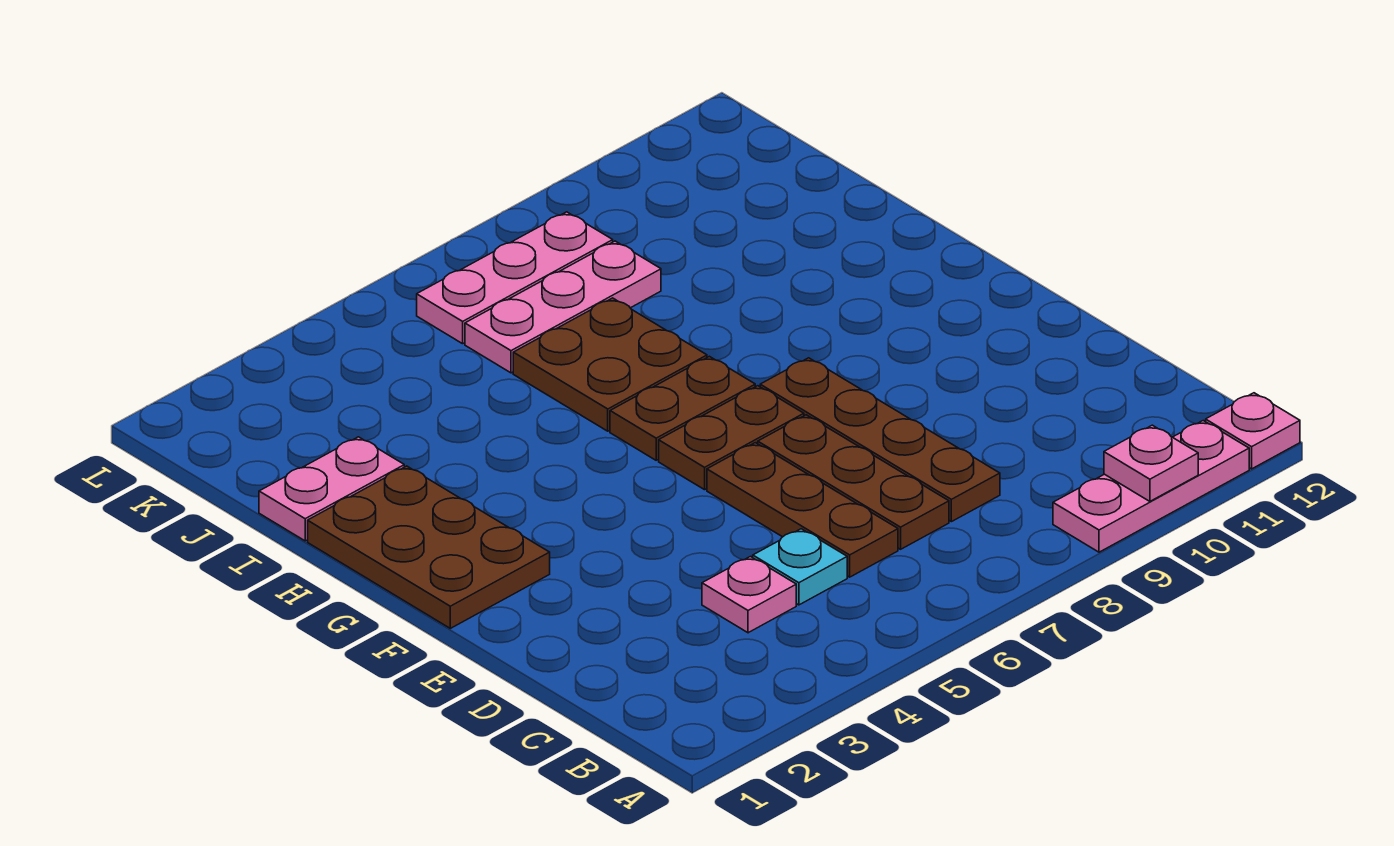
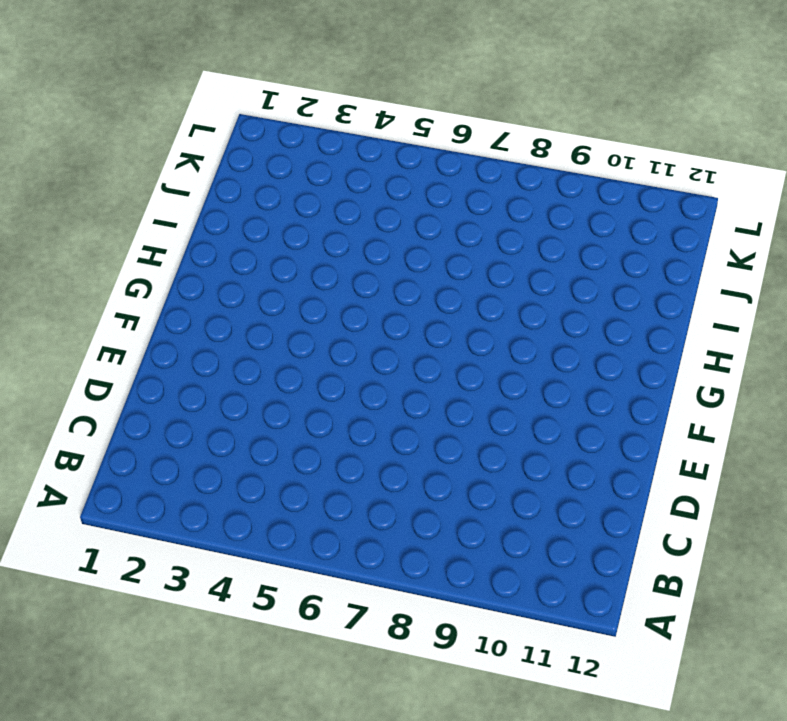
none -> pink 1x3 plate [1053,421,1249,552]
none -> pink 1x1 plate [1206,393,1300,469]
none -> pink 1x1 plate [702,557,796,633]

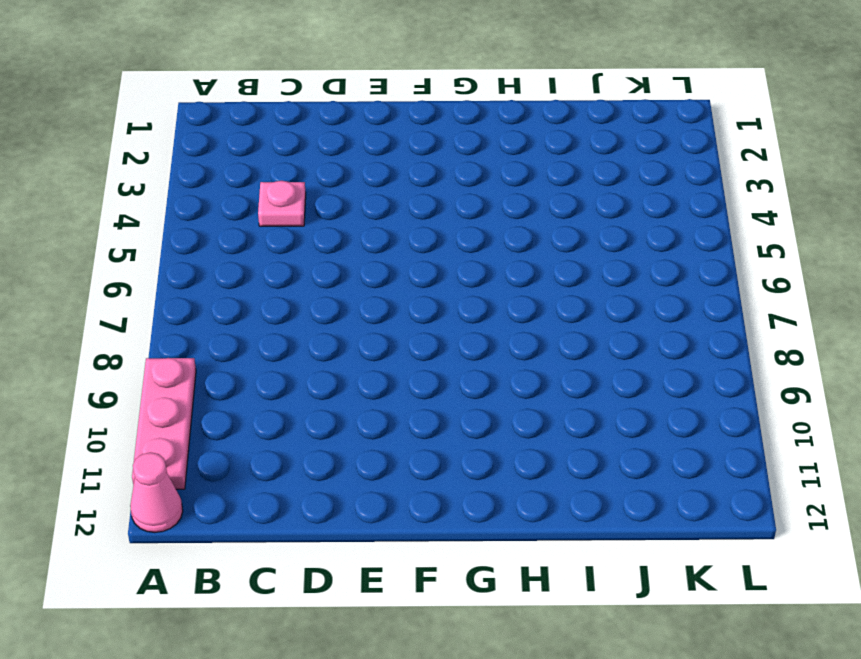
pink 1x1 cone [130,452,183,532] -> pink 1x1 plate [1206,393,1300,469]
none -> cyan 1x1 plate [753,529,847,605]
none -> brown 1x3 plate [707,443,898,577]
none -> brown 1x3 plate [758,415,949,549]

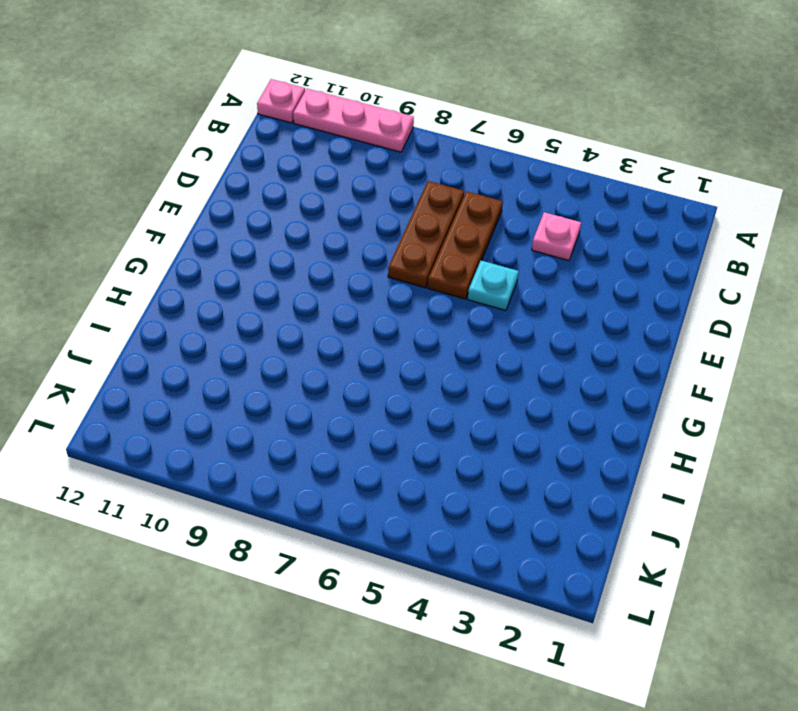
cyan 1x1 plate [468,260,519,311] -> cyan 1x1 plate moved to [753,529,847,605]
none -> brown 1x4 plate [760,358,1000,522]
none -> brown 2x3 plate [308,466,550,628]
none -> brown 1x2 plate [659,386,804,490]

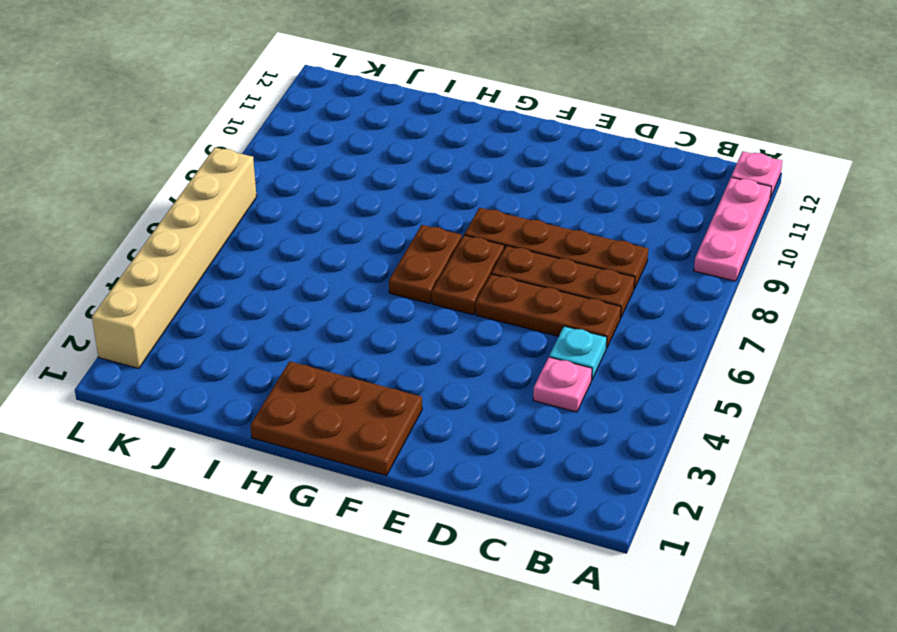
tan 1x6 brick [92,148,257,369] -> none
none -> brown 2x2 plate [513,298,707,431]
none -> pink 1x2 plate [259,437,404,541]
none -> pink 1x3 plate [465,241,661,373]

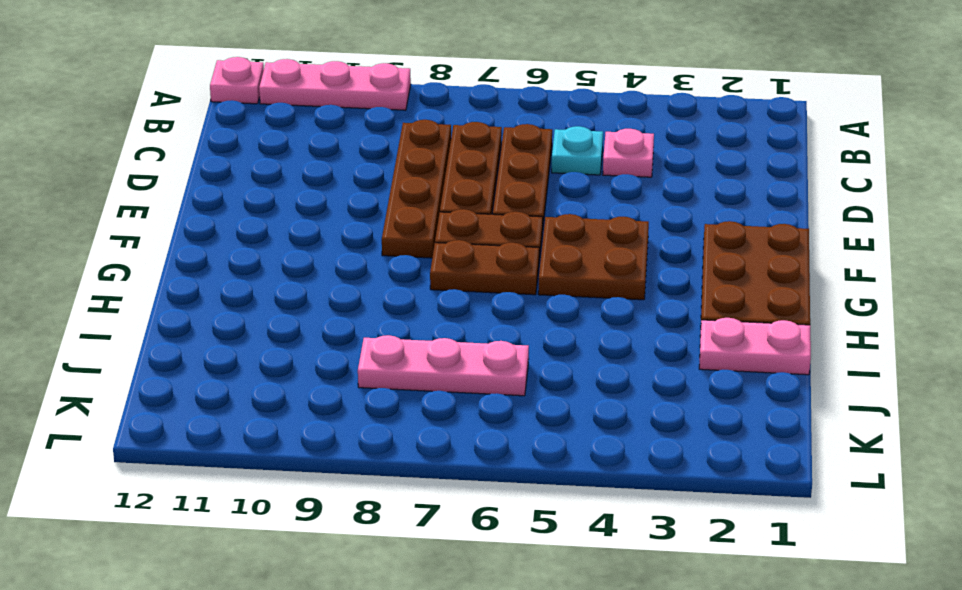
brown 2x2 plate [538,214,649,300] -> brown 2x2 plate moved to [513,298,707,431]
none -> pink 1x3 plate [417,212,613,344]
none -> pink 1x1 plate [1104,425,1198,501]

